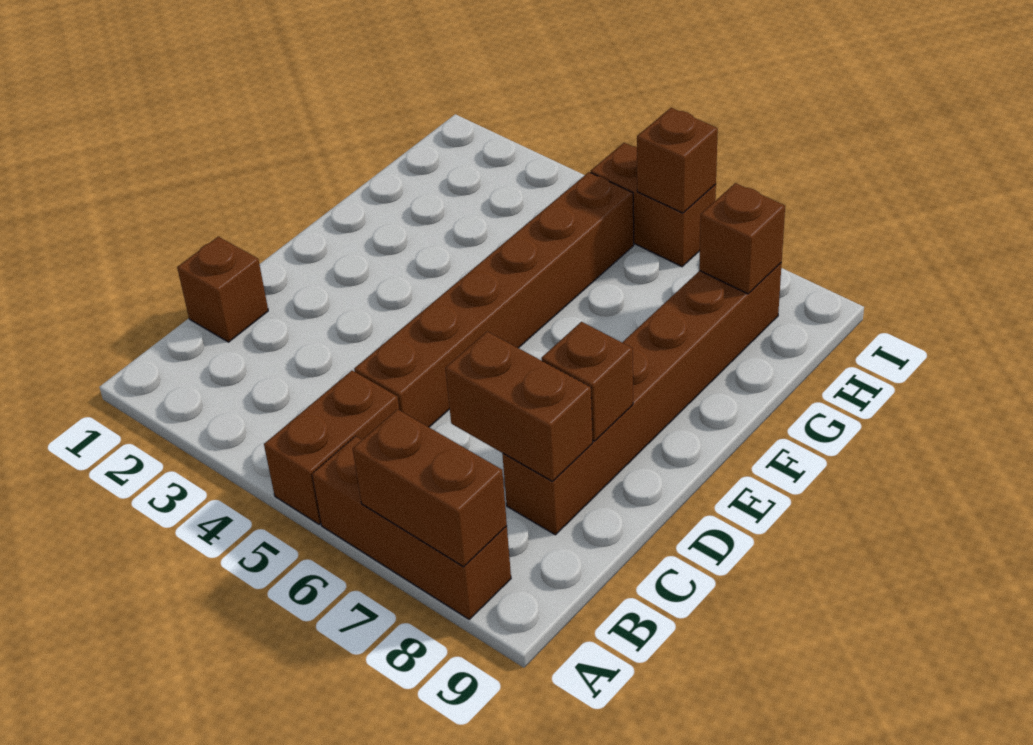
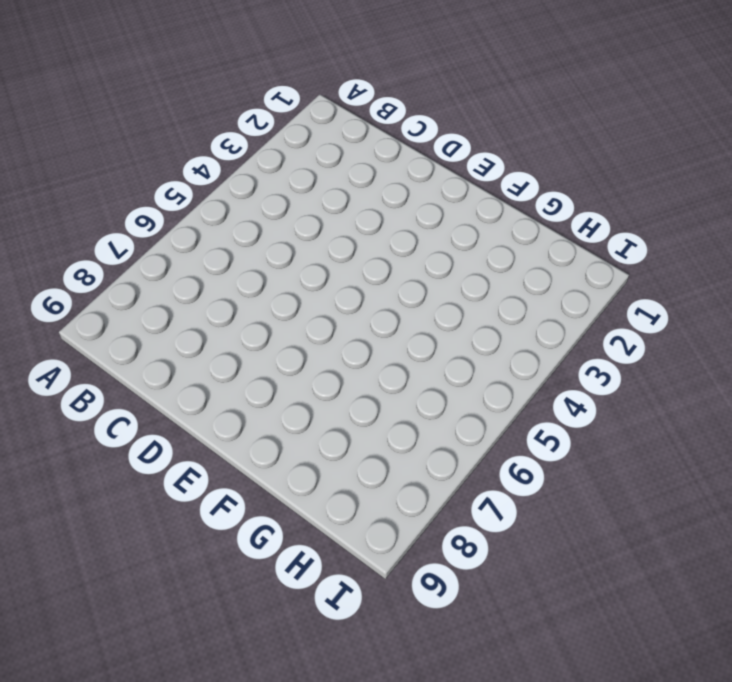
none -> brown 1x2 brick [264,371,399,524]
none -> brown 1x3 brick [312,436,511,619]

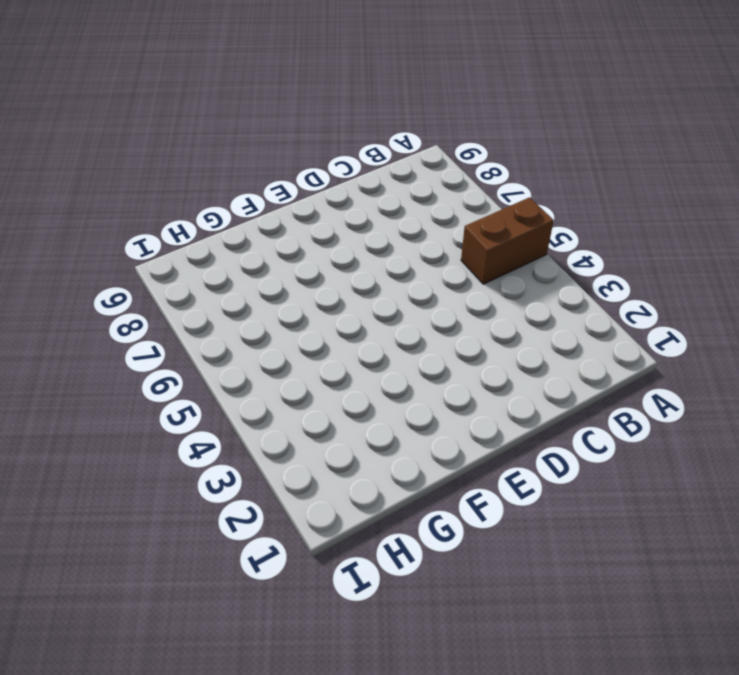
none -> brown 1x3 brick [312,436,511,619]
none -> brown 1x1 brick [177,237,268,342]

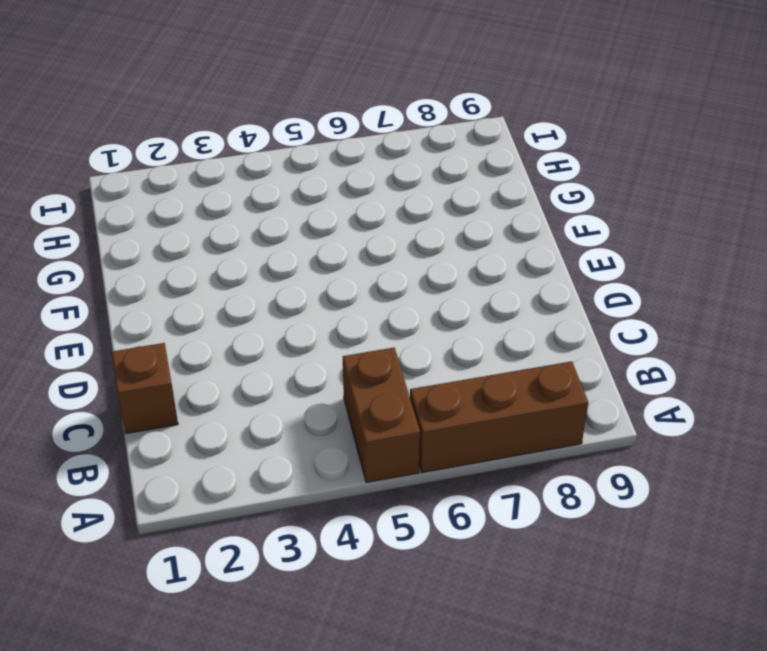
none -> brown 1x6 brick [354,172,634,427]
none -> brown 1x6 brick [502,263,782,535]

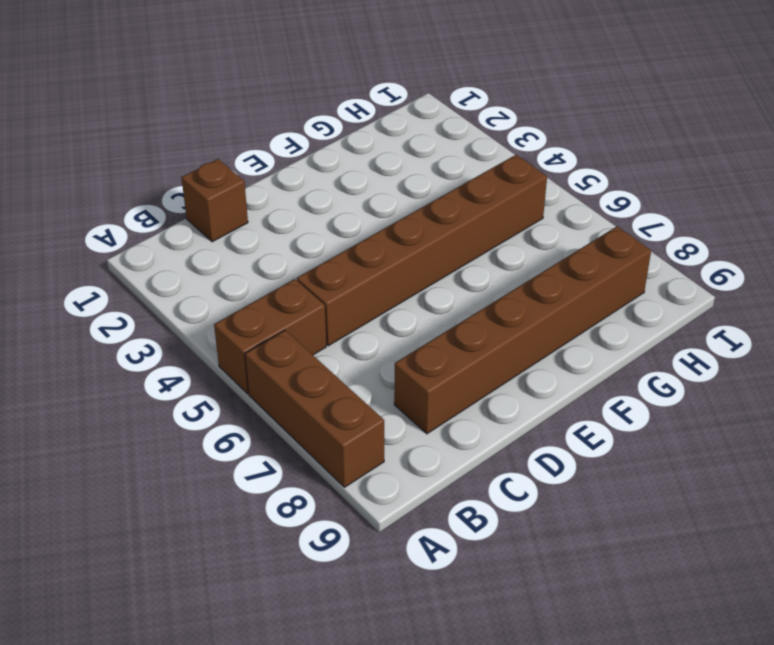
none -> brown 1x2 brick [591,143,716,267]
none -> brown 1x2 brick [353,409,507,567]

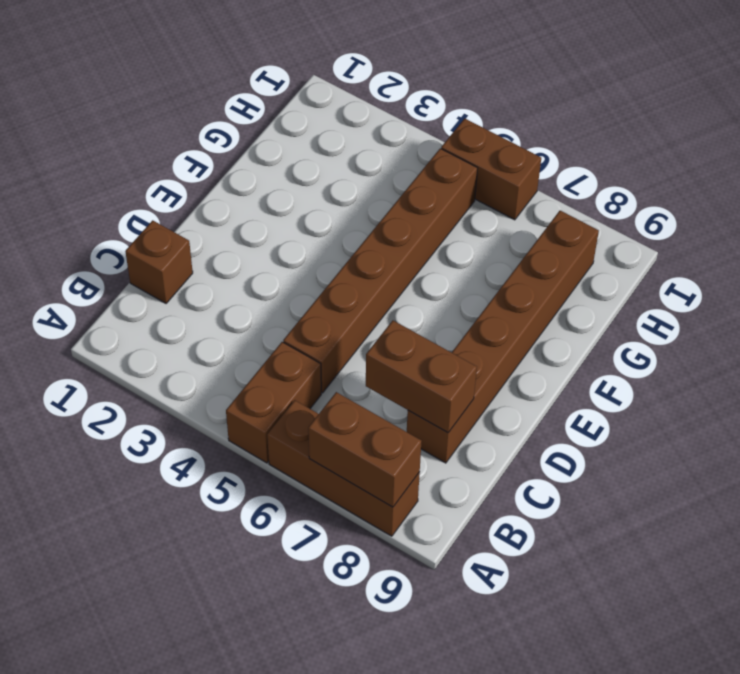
none -> brown 1x1 brick [541,322,633,441]
none -> brown 1x1 brick [699,183,785,294]

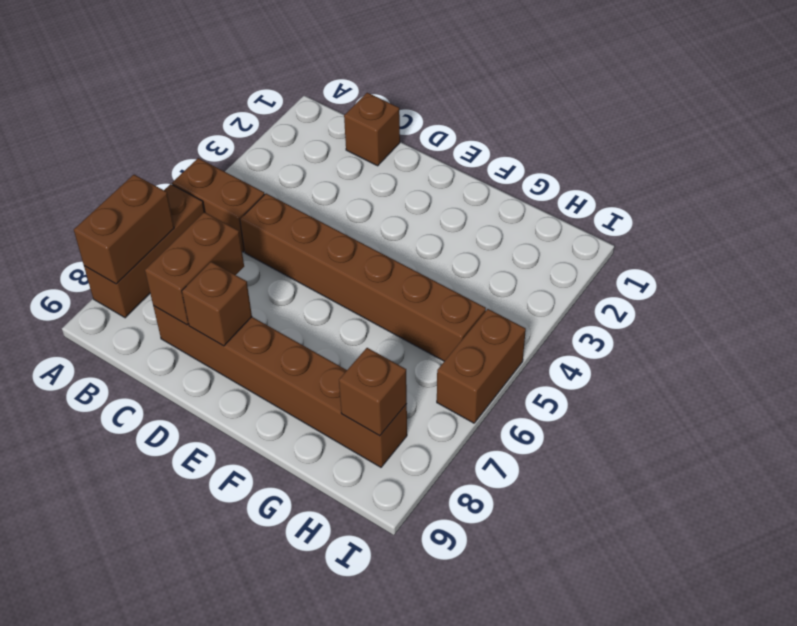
none -> brown 1x1 brick [637,108,718,213]

